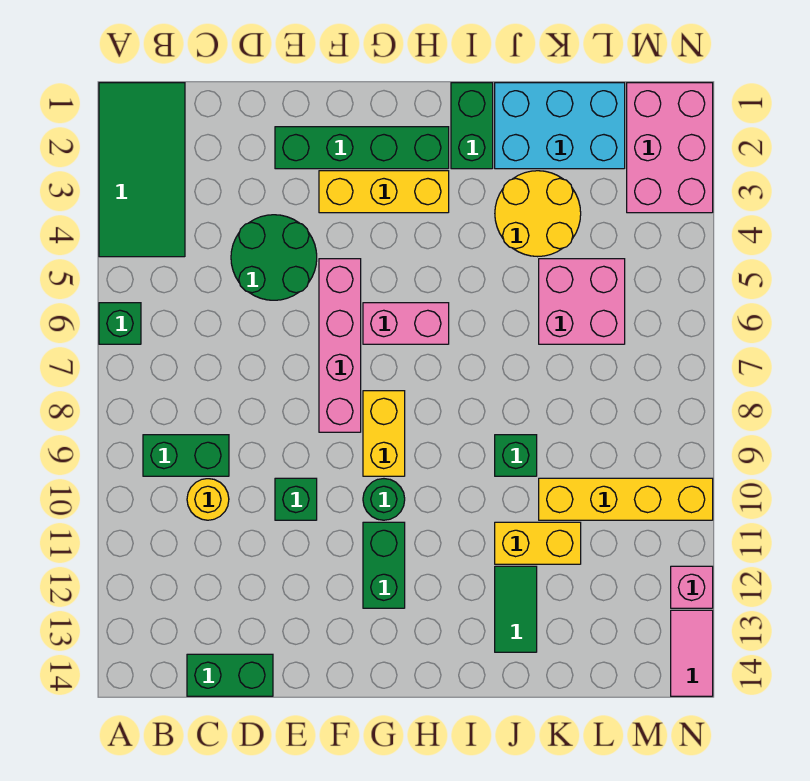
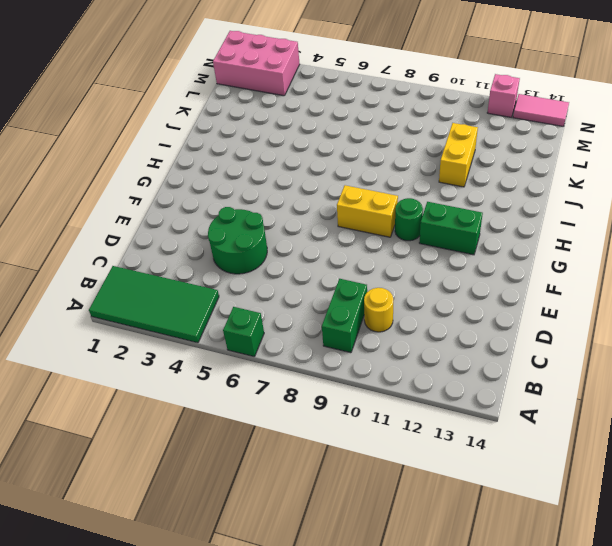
none -> green 1x2 brick [187,654,273,696]
none -> green 1x4 brick [275,127,449,169]
none -> green 1x1 brick [275,478,317,520]

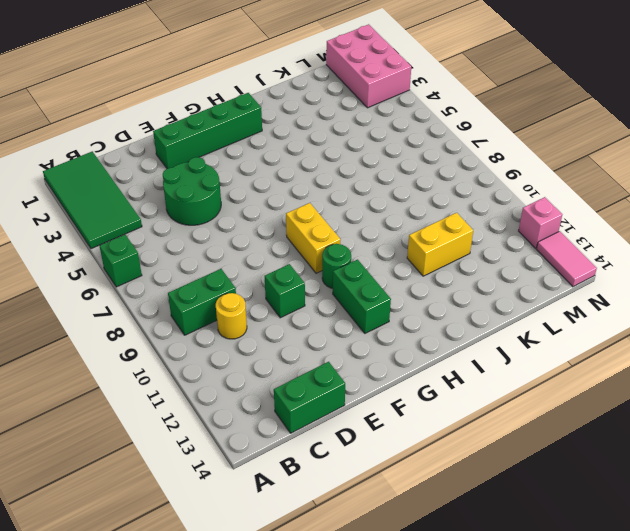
none -> yellow 1x3 brick [319,171,449,213]
none -> pink 1x4 brick [319,259,361,432]
none -> pink 1x2 brick [363,303,449,344]

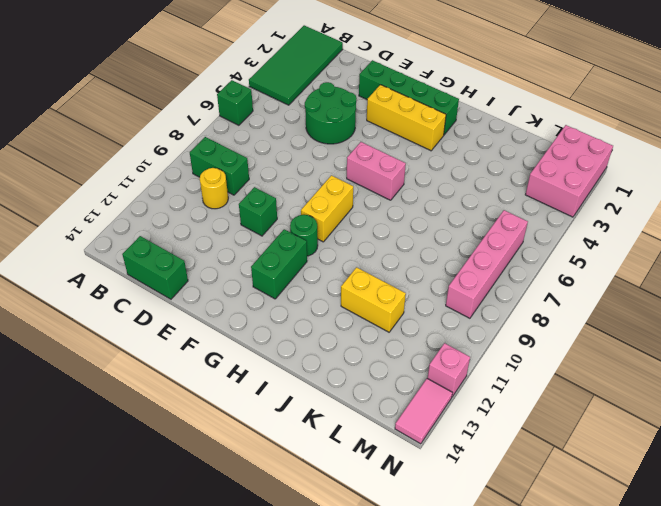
pink 1x4 brick [446,210,528,318] -> pink 1x4 brick moved to [319,259,361,432]
none -> green 1x2 brick [451,83,493,169]
none -> cyan 2x3 brick [495,83,625,169]
none -> yellow 2x2 round brick [495,171,581,257]

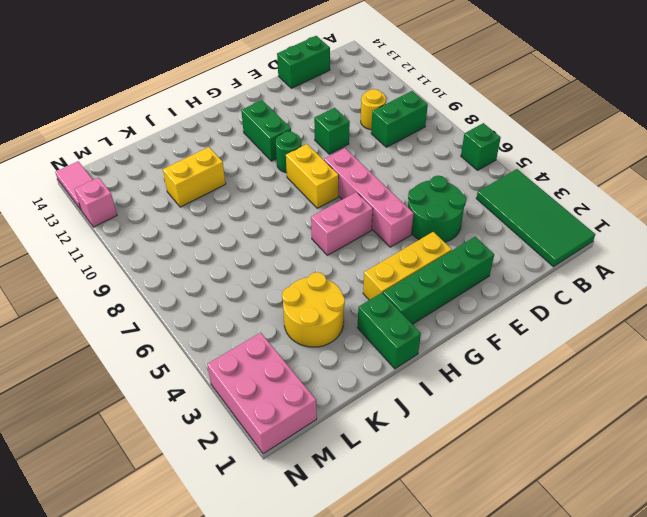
none -> cyan 2x3 brick [495,83,625,169]
none -> green 1x1 brick [495,435,537,476]
none -> green 1x2 tile [495,566,537,652]

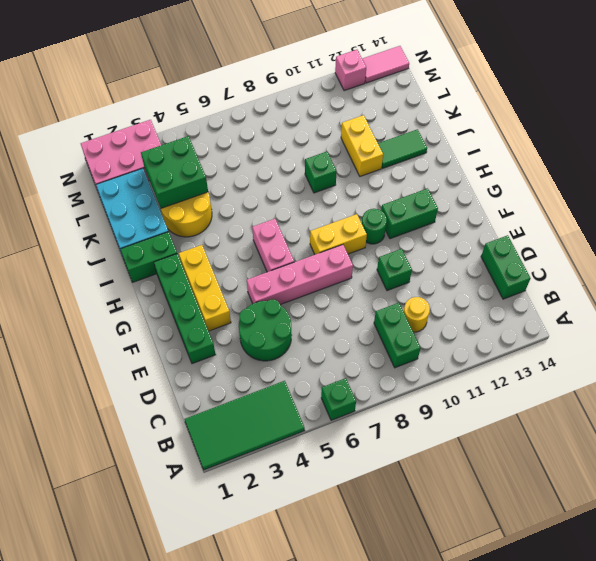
green 2x2 brick [141,136,208,208] -> none
none -> pink 2x2 brick [539,259,625,344]
none -> yellow 1x4 brick [539,478,713,520]

